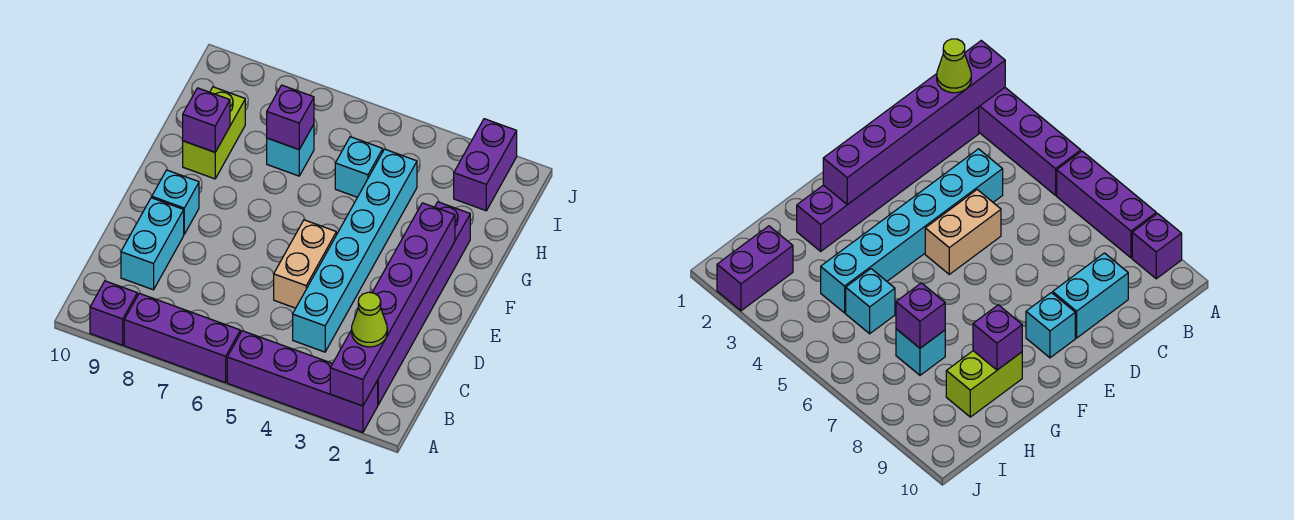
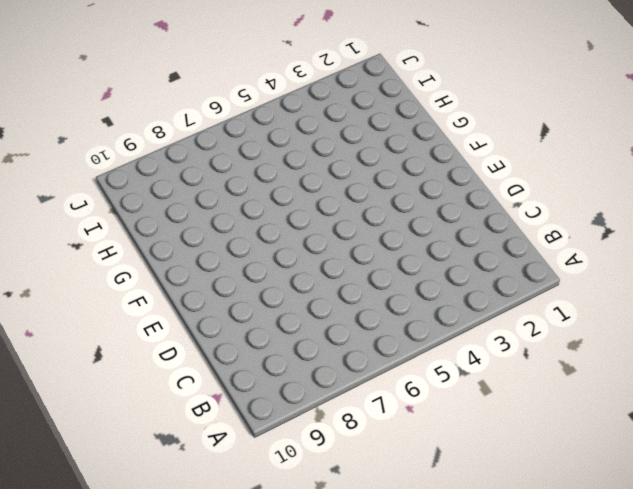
none -> purple 1x4 brick [227,331,378,432]
none -> purple 1x3 brick [124,293,240,383]
none -> purple 1x1 brick [90,281,137,345]

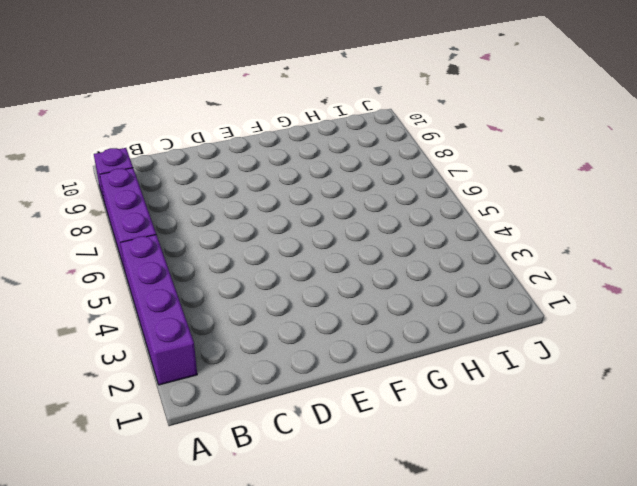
none -> purple 1x6 brick [377,202,470,405]
none -> cyan 1x6 brick [293,149,417,352]
none -> cyan 1x2 brick [121,198,184,290]

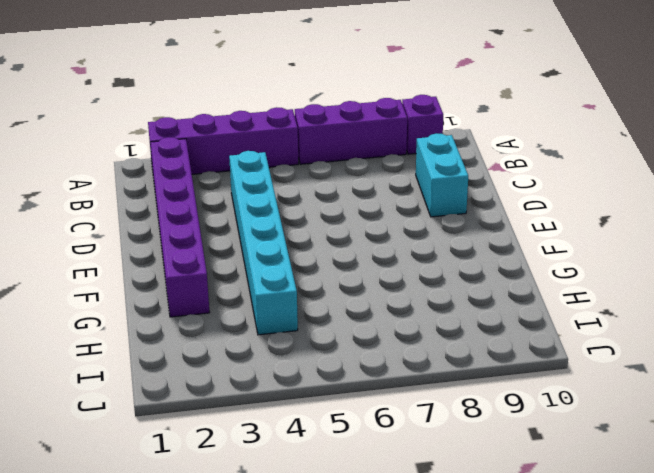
none -> tan 1x2 brick [274,220,336,308]
none -> cyan 1x1 brick [152,170,199,234]
none -> lime 1x2 brick [183,87,245,179]

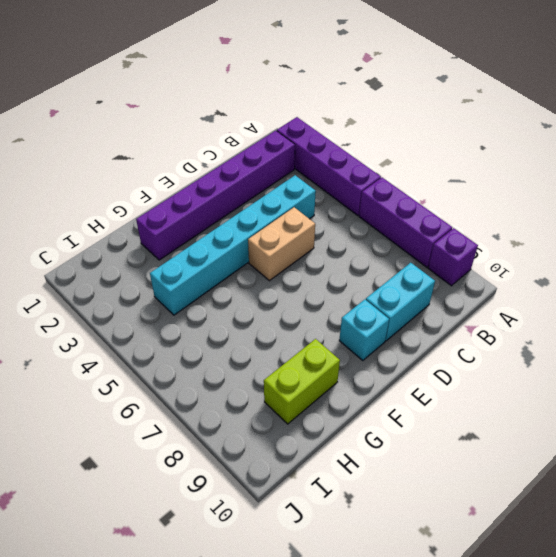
none -> cyan 1x1 brick [335,137,383,197]
none -> cyan 1x1 brick [267,124,314,176]
none -> purple 1x2 brick [454,119,517,211]

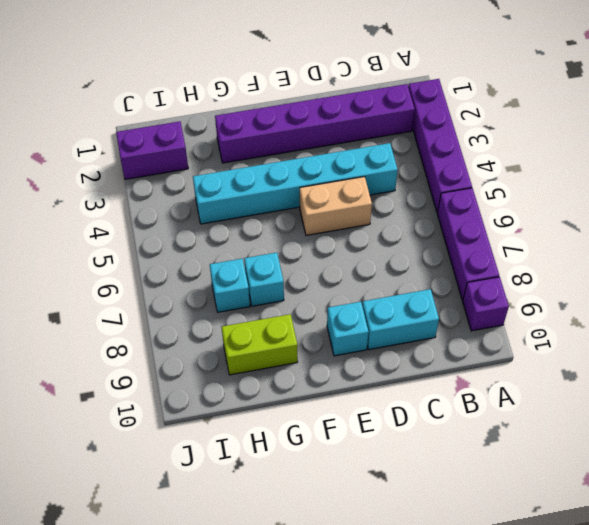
cyan 1x1 brick [244,253,284,306] -> cyan 1x1 brick moved to [335,137,383,197]
none -> purple 1x6 brick [330,203,455,406]
none -> purple 1x1 brick [183,88,230,152]
none -> purple 1x1 brick [267,85,314,149]

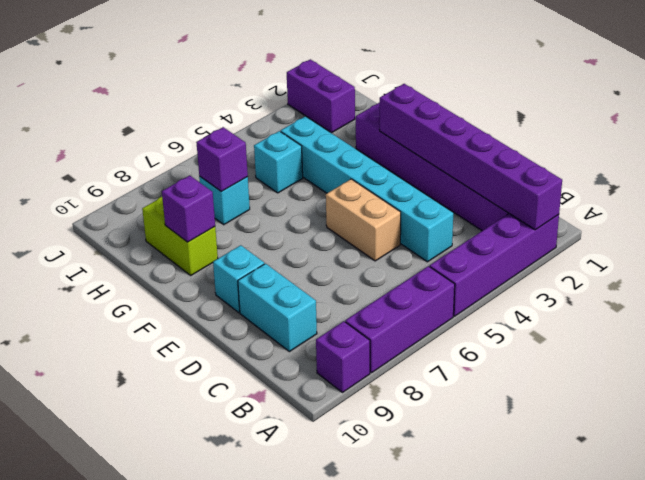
none -> lime 1x1 cone [352,292,387,347]

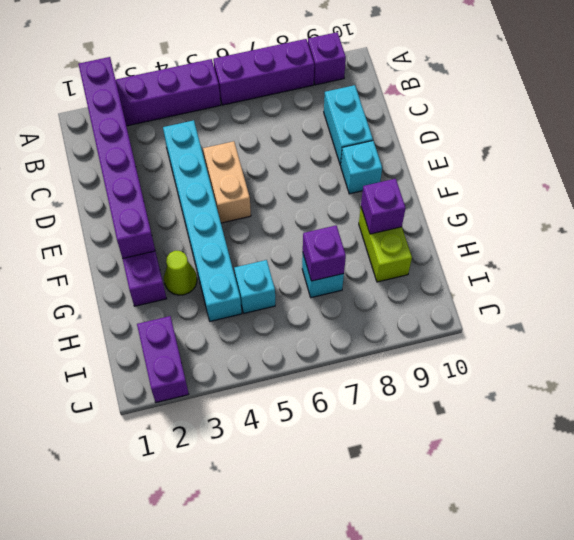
lime 1x1 cone [164,251,197,295] -> lime 1x1 cone moved to [352,292,387,347]

